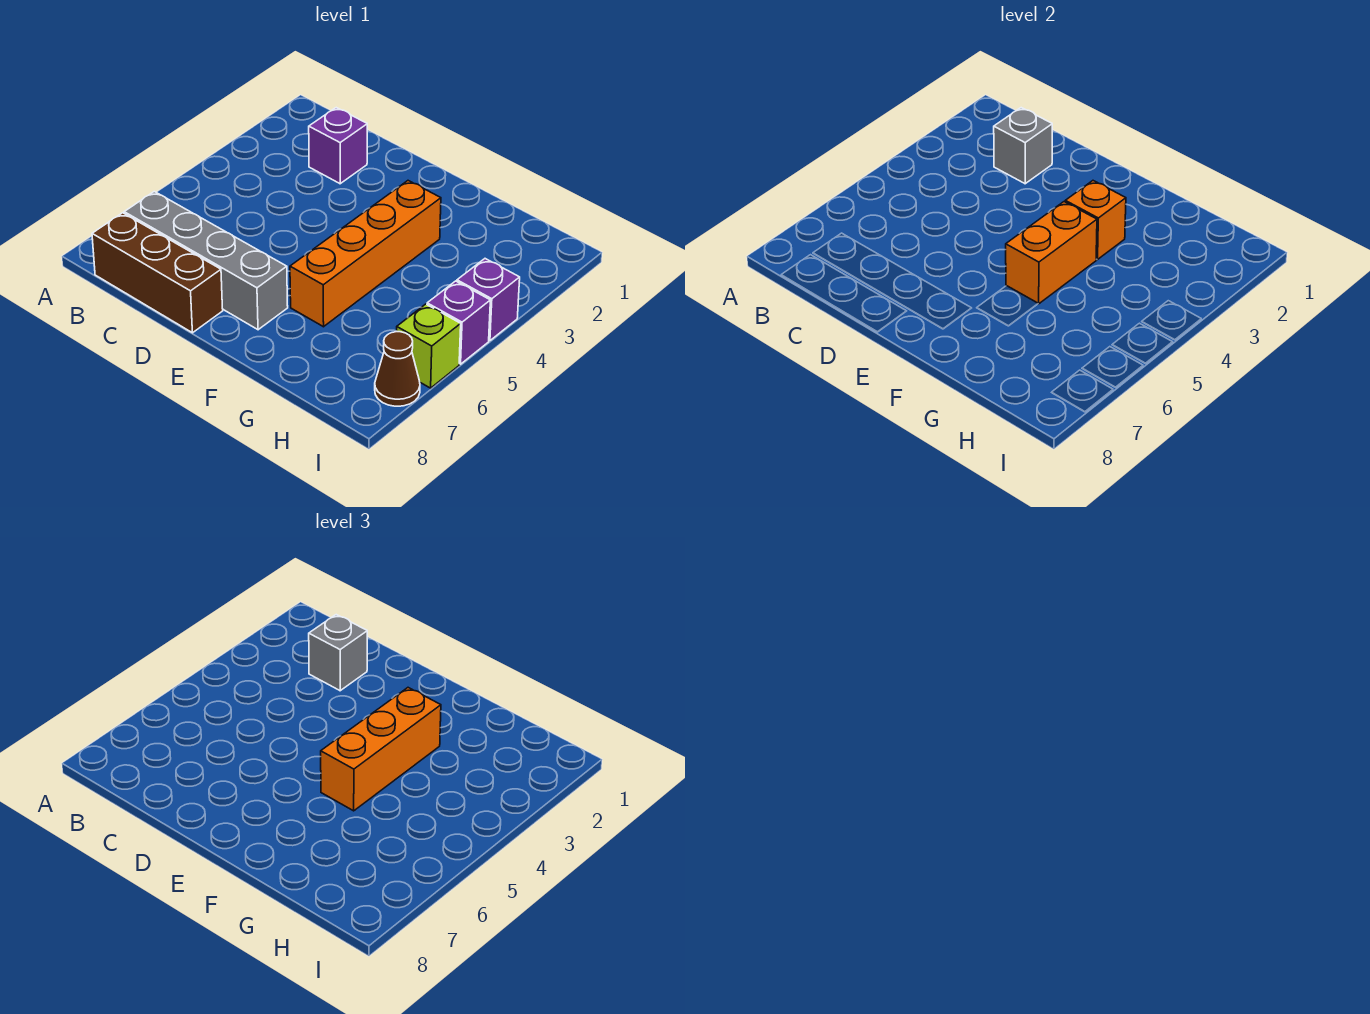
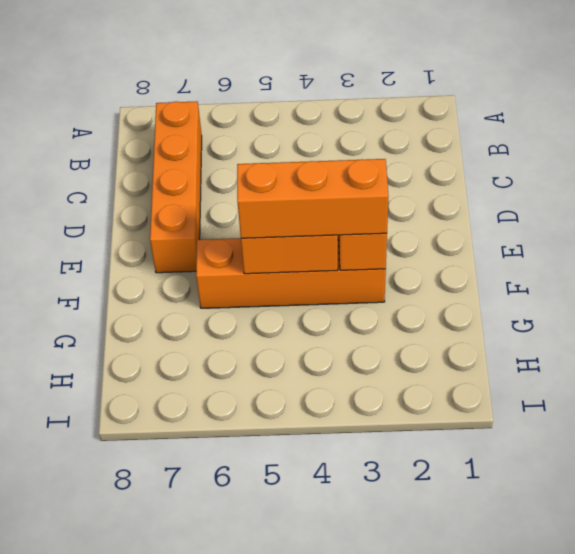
orange 1x4 brick [150,101,202,273] -> grey 1x4 brick [124,192,288,330]
none -> brown 1x3 brick [92,213,223,333]
none -> purple 1x1 brick [309,108,367,184]
none -> purple 1x1 brick [457,259,520,341]

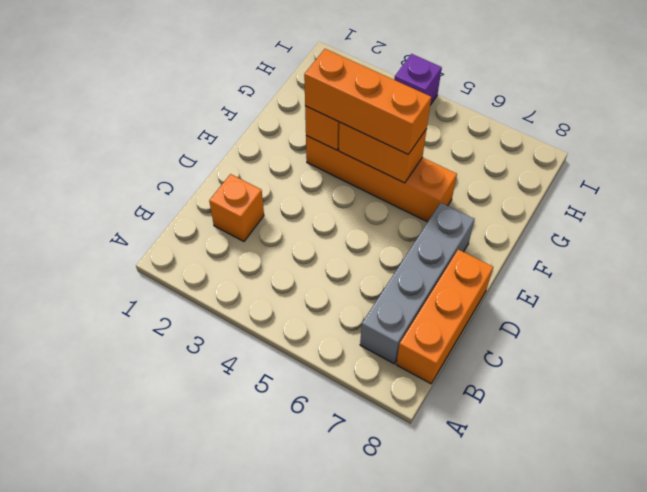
orange 1x3 brick [396,250,493,384] -> brown 1x3 brick [92,213,223,333]
orange 1x1 brick [209,174,264,241] -> purple 1x1 brick [309,108,367,184]
none -> purple 1x1 brick [427,281,490,364]
none -> lime 1x1 brick [397,304,461,388]
none -> brown 1x1 cone [375,332,420,406]

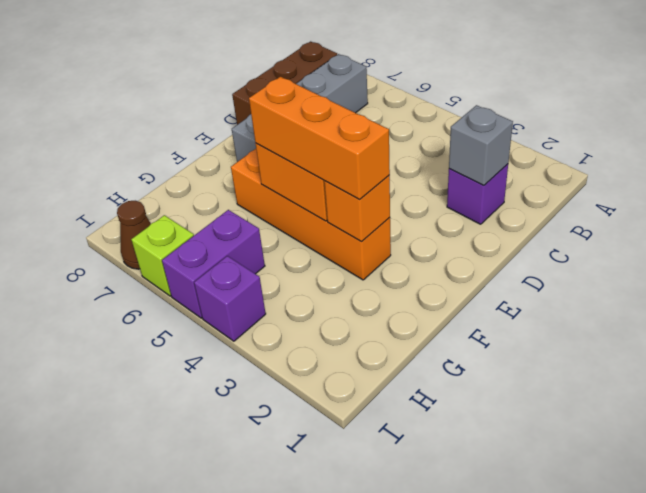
purple 1x2 brick [162,210,265,318] -> purple 1x1 brick [427,281,490,364]
none -> grey 1x1 brick [309,615,367,691]

